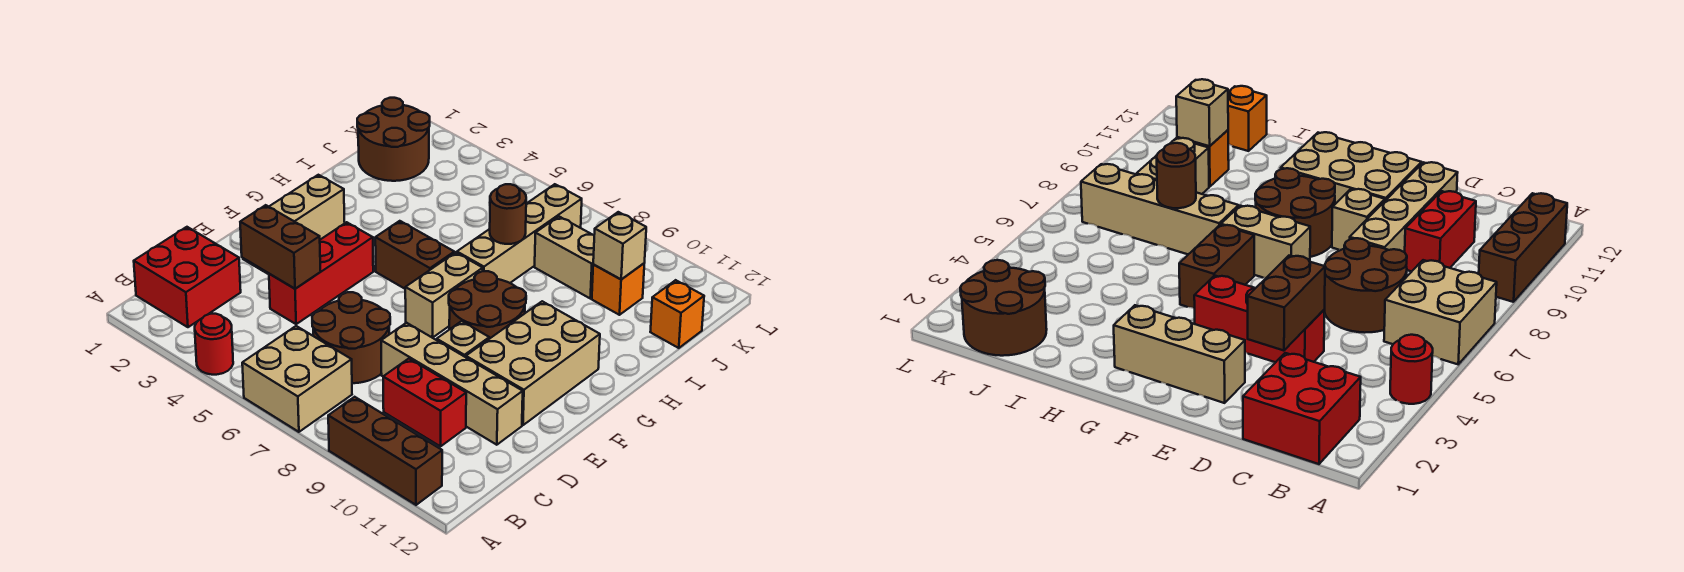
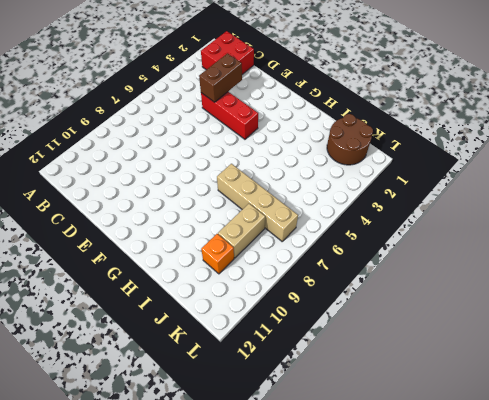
none -> red 1x1 round brick [195,314,233,375]
none -> tan 2x2 brick [242,326,352,432]
none -> brown 1x3 brick [328,397,442,505]

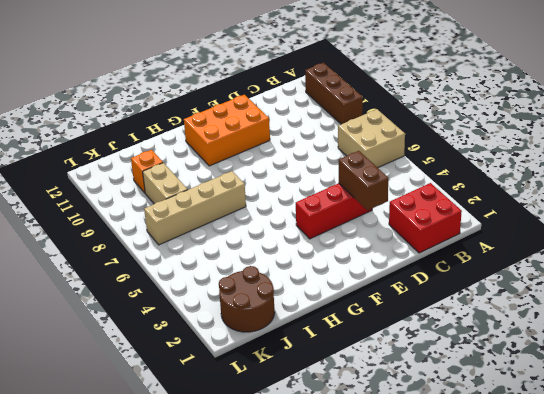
orange 2x3 brick [184,95,270,166] -> tan 2x3 brick [466,301,600,425]
none -> red 1x1 round brick [195,314,233,375]
none -> brown 2x2 round brick [312,292,390,383]
none -> red 1x2 brick [383,359,466,446]

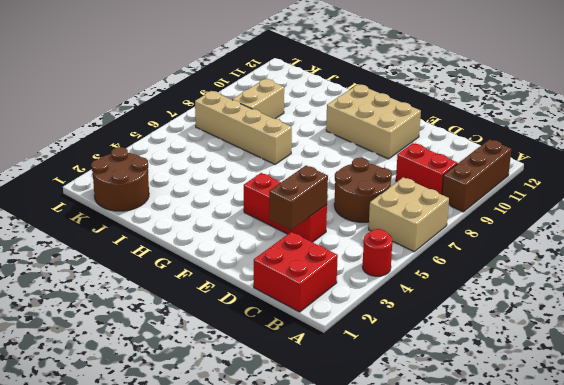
red 1x2 brick [396,143,457,195] -> red 1x2 brick turned to [383,359,466,446]
none -> tan 1x4 brick [381,323,523,445]
none -> tan 1x3 brick [243,175,345,274]
none -> tan 1x1 brick [437,321,489,357]

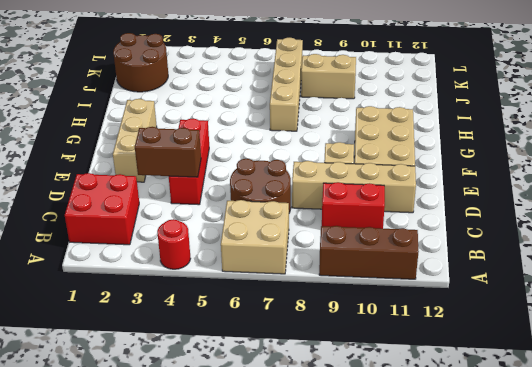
none -> tan 1x2 brick [405,252,483,338]
none -> brown 2x2 round brick [449,271,526,339]
none -> brown 1x2 brick [375,221,454,289]

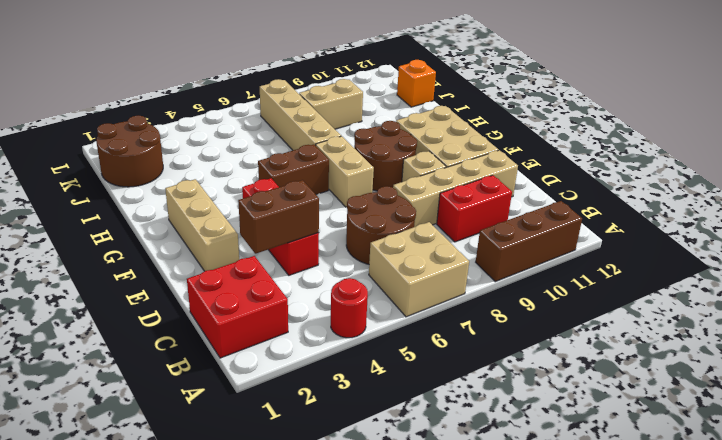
none -> orange 1x1 brick [592,264,644,315]
none -> brown 1x1 round brick [490,184,526,244]
none -> tan 1x1 brick [593,212,646,279]

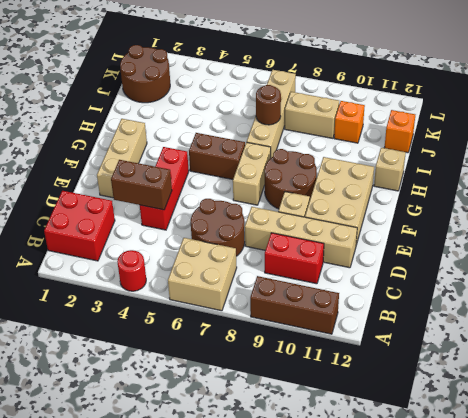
tan 1x1 brick [374,148,406,191] -> tan 1x1 brick moved to [593,212,646,279]

